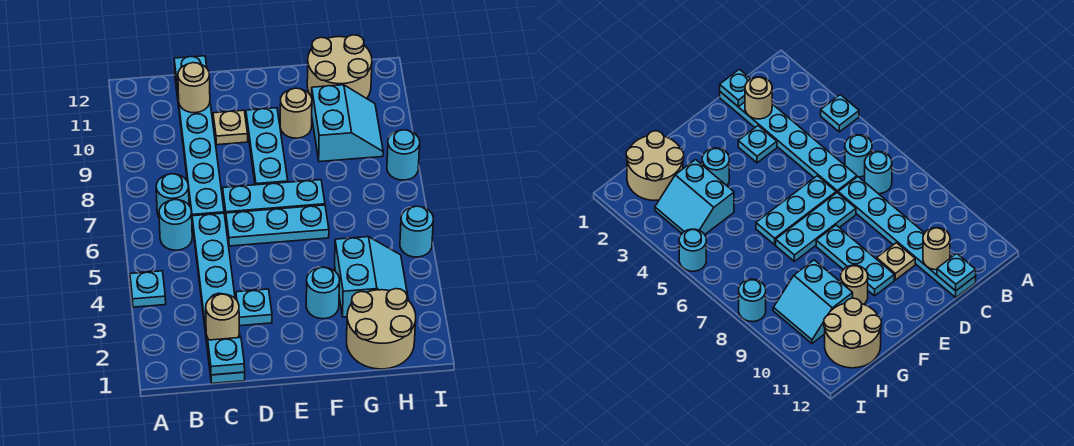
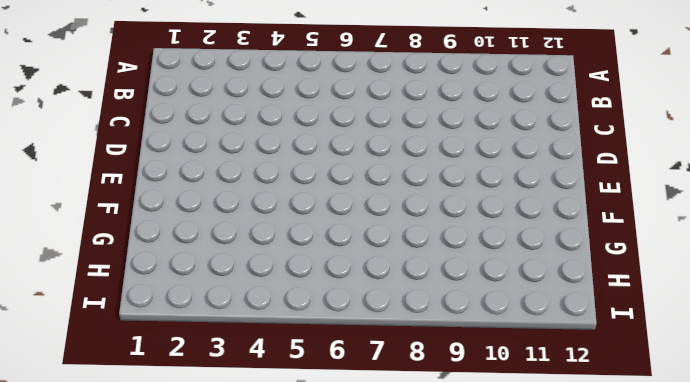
none -> cyan 1x1 plate [130,271,166,307]
none -> cyan 1x1 round brick [159,200,192,250]
none -> cyan 1x1 round brick [156,174,189,217]

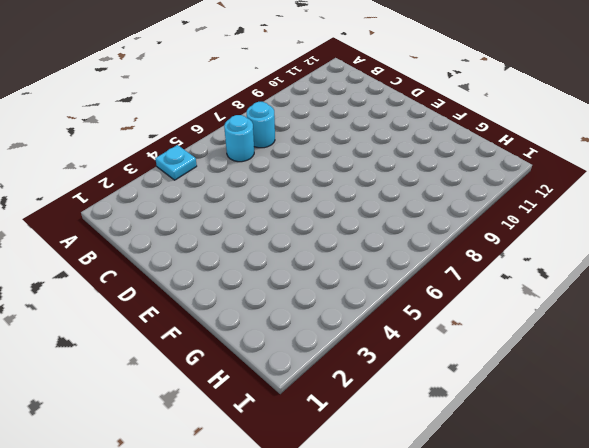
none -> cyan 1x6 plate [192,213,245,383]
none -> cyan 1x6 plate [175,75,224,216]
none -> cyan 1x1 plate [236,289,272,326]

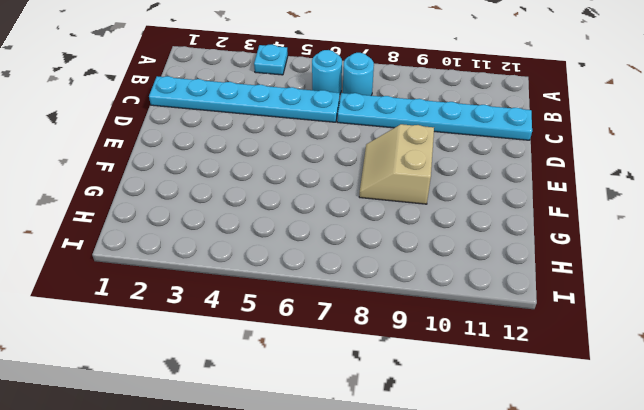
tan 2x2 slope [359,124,434,204] -> cyan 1x3 plate [246,108,288,185]
none -> cyan 1x1 plate [236,289,272,326]
none -> cyan 1x3 plate [226,205,329,246]
none -> cyan 1x3 plate [223,180,325,217]

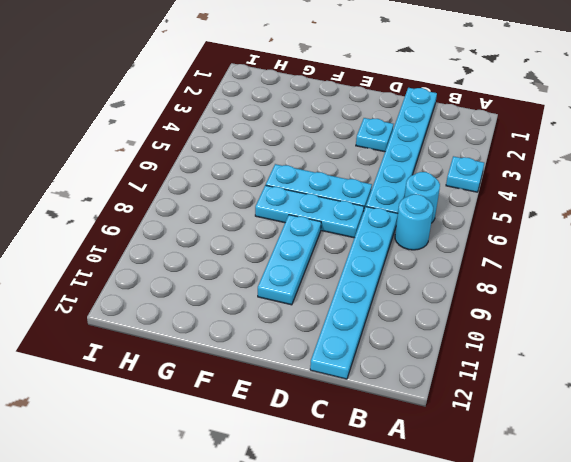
none -> tan 1x1 plate [213,110,248,145]
none -> cyan 1x1 round brick [306,267,340,319]
none -> tan 1x1 round brick [280,88,312,138]

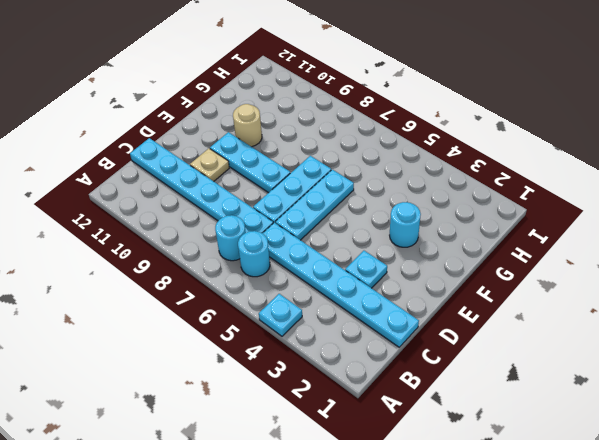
none -> tan 2x2 round brick [347,289,416,369]
none -> cyan 2x2 slope [335,237,408,317]
none -> cyan 2x2 slope [312,85,383,162]

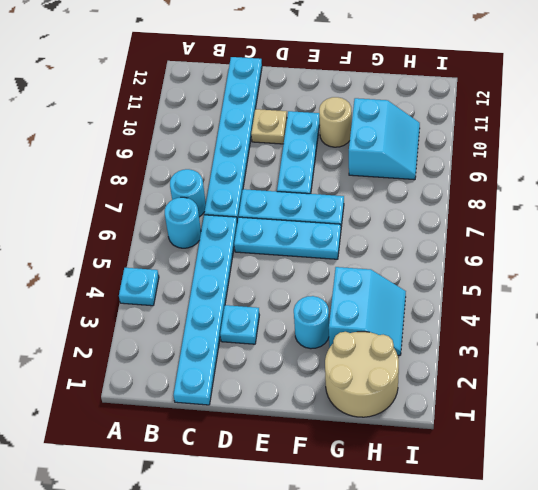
none -> tan 2x2 round brick [307,35,372,99]
none -> cyan 1x1 round brick [400,206,433,257]
none -> cyan 1x1 round brick [387,130,420,180]

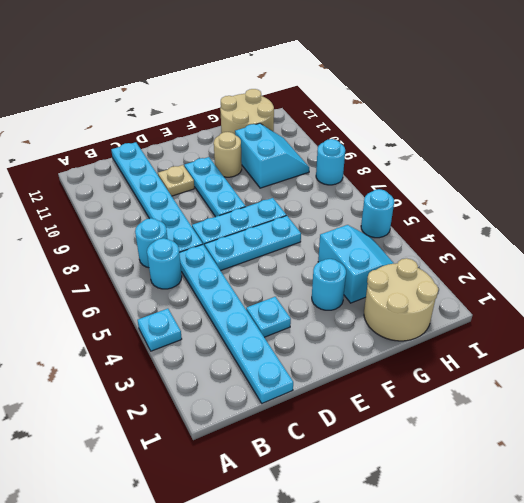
none -> cyan 1x1 plate [208,338,245,375]
none -> tan 1x1 round brick [206,294,239,340]
none -> tan 1x1 round brick [178,63,210,113]

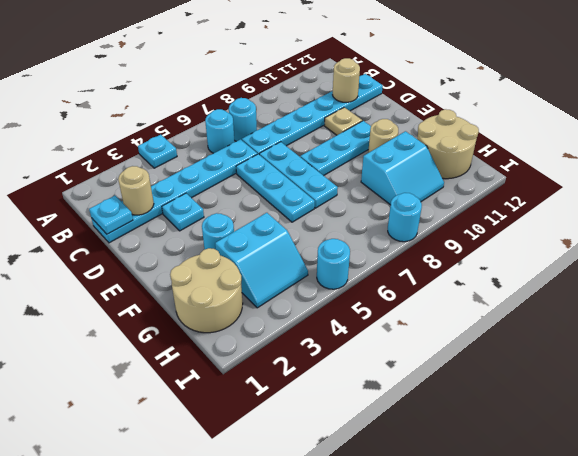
none -> cyan 1x1 plate [174,56,207,90]

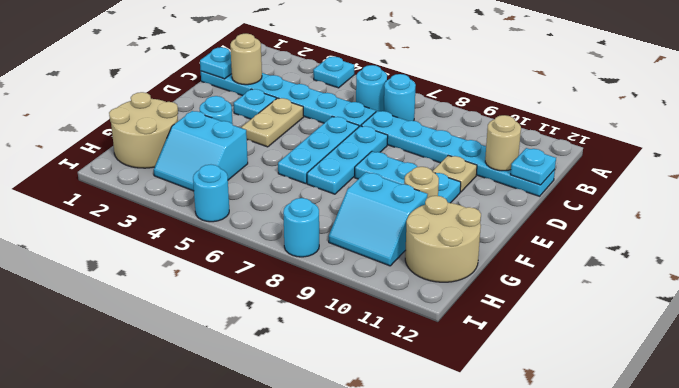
tan 1x2 plate [241,98,304,147] -> none

